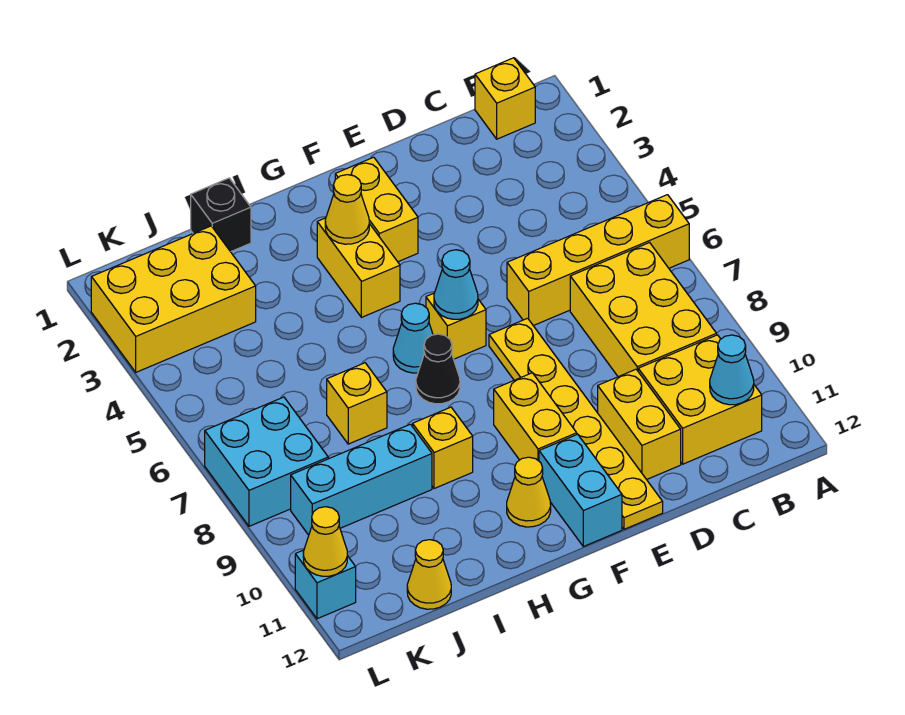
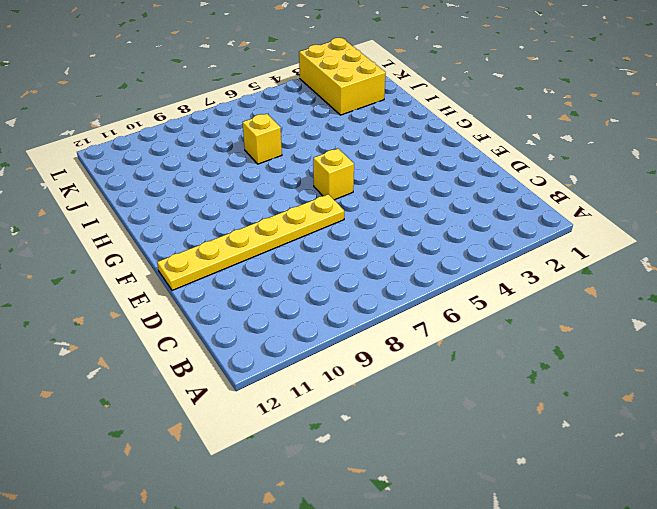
none -> yellow 1x4 brick [507,195,689,326]
none -> yellow 1x1 brick [475,58,535,139]
none -> yellow 2x3 brick [570,243,717,377]

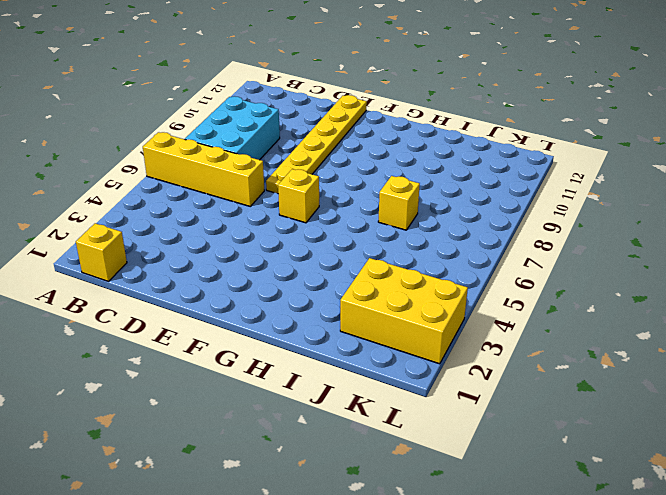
cyan 2x3 brick [185,96,280,160] -> yellow 2x3 brick [570,243,717,377]
none -> yellow 2x2 brick [638,335,762,464]
none -> yellow 1x2 brick [598,369,681,480]
none -> yellow 1x2 brick [335,157,418,262]

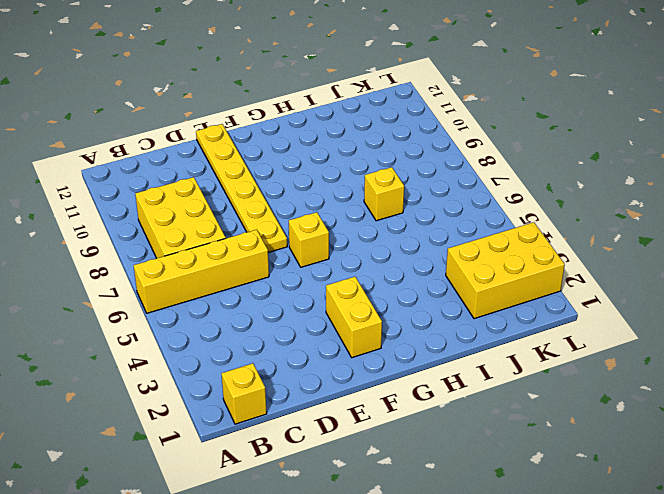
none -> yellow 2x2 brick [638,335,762,464]
none -> yellow 1x2 brick [598,369,681,480]
none -> yellow 1x2 brick [494,373,577,461]

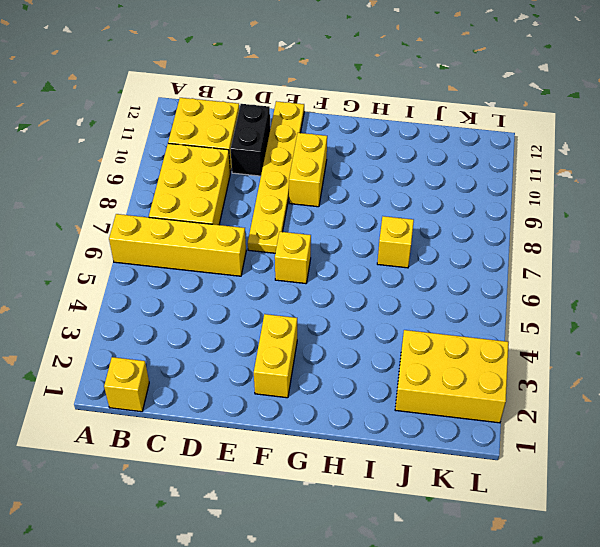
black 1x2 brick [231,104,270,176] -> yellow 1x2 brick [598,369,681,480]
none -> cyan 1x2 brick [539,434,622,547]
none -> yellow 1x2 brick [317,218,400,317]
none -> cyan 1x1 cone [393,303,433,373]

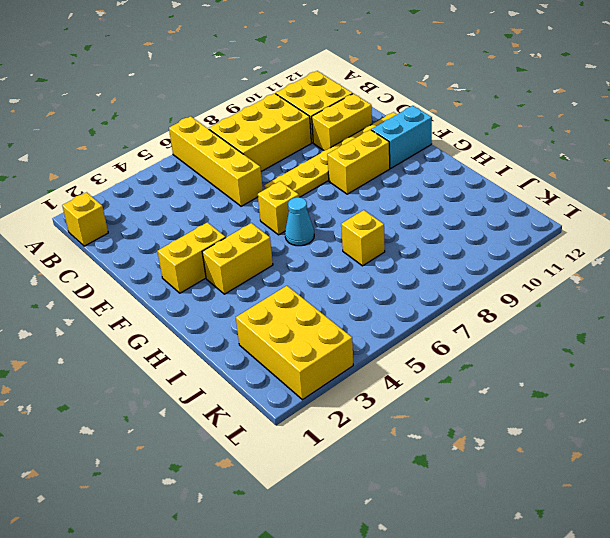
none -> black 1x1 cone [416,334,460,404]
none -> yellow 1x1 cone [507,457,551,527]
none -> yellow 1x1 brick [413,407,473,489]

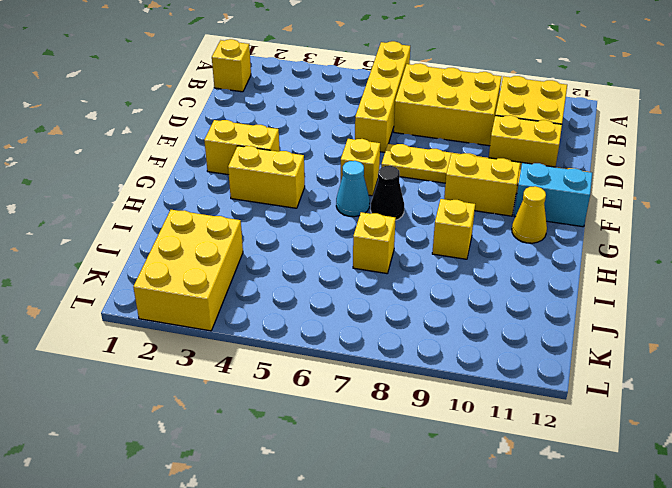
none -> black 1x1 brick [191,178,251,252]
none -> cyan 1x3 brick [291,424,432,535]
none -> yellow 1x1 cone [407,540,451,609]

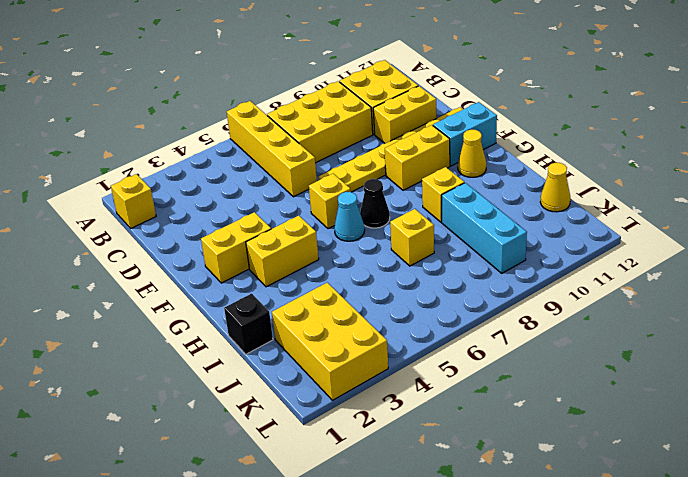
none -> cyan 2x2 brick [205,397,328,526]
none -> cyan 1x1 brick [295,550,356,619]
none -> cyan 1x1 cone [710,335,754,405]

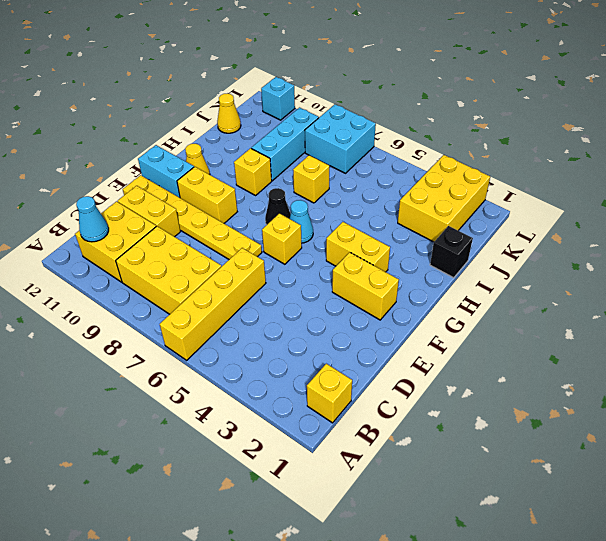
none -> cyan 1x1 cone [434,250,478,319]
none -> yellow 1x1 cone [325,175,369,244]
none -> yellow 1x1 cone [303,507,347,576]

